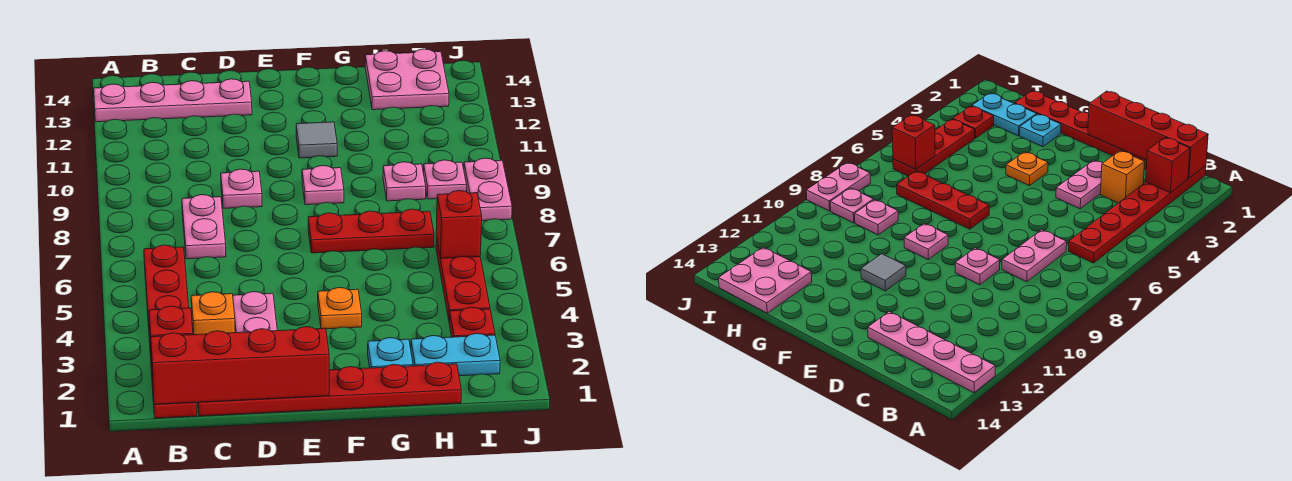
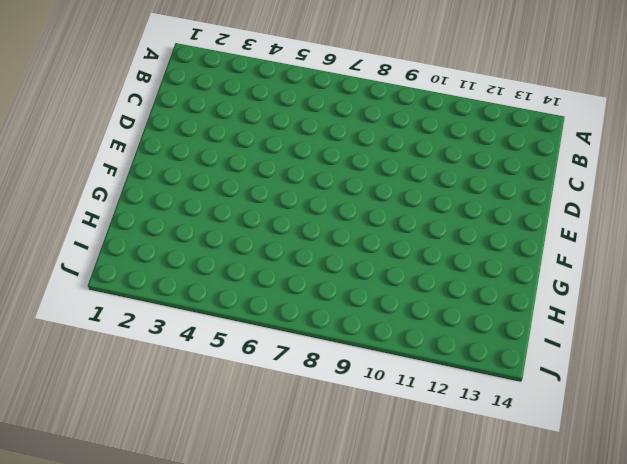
none -> pink 1x4 plate [94,79,252,122]
none -> red 1x6 plate [144,245,197,418]
none -> red 1x6 plate [198,362,461,416]

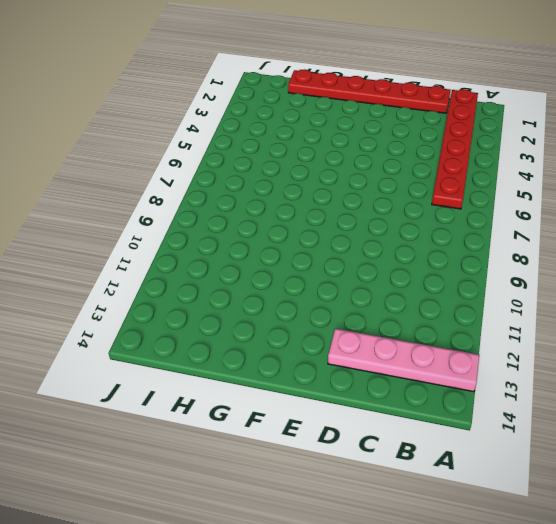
none -> orange 1x1 brick [191,292,235,335]
none -> pink 1x2 plate [182,195,226,259]
none -> pink 1x2 plate [233,292,277,333]

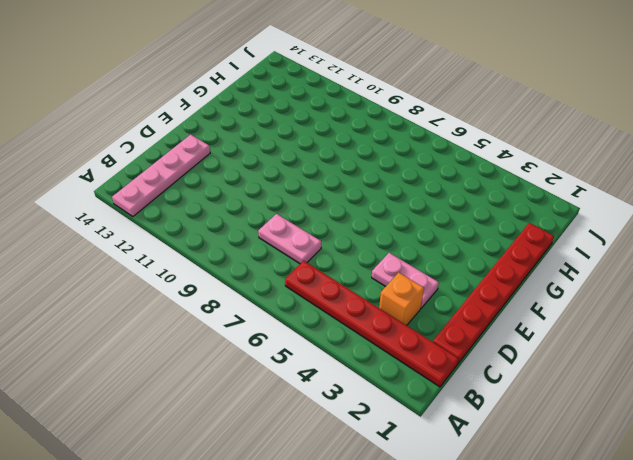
none -> pink 1x1 plate [221,169,262,208]
none -> orange 1x1 plate [318,288,362,329]
none -> red 1x3 plate [308,209,434,253]

